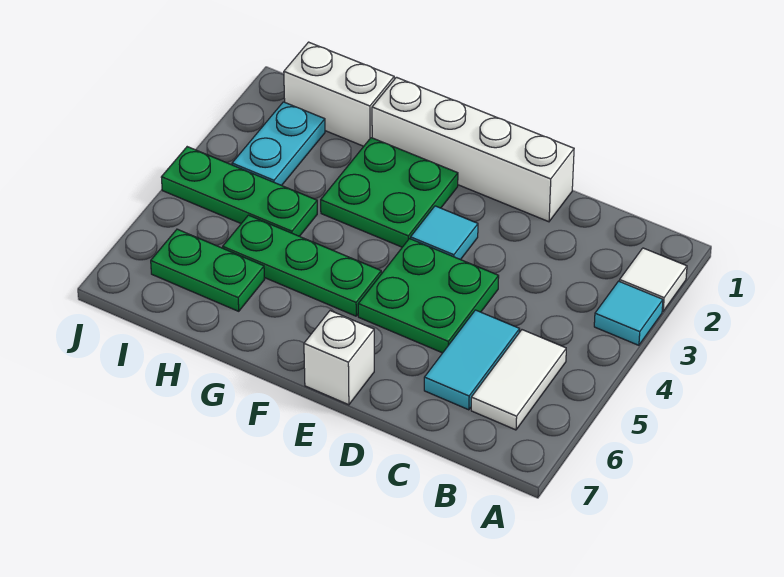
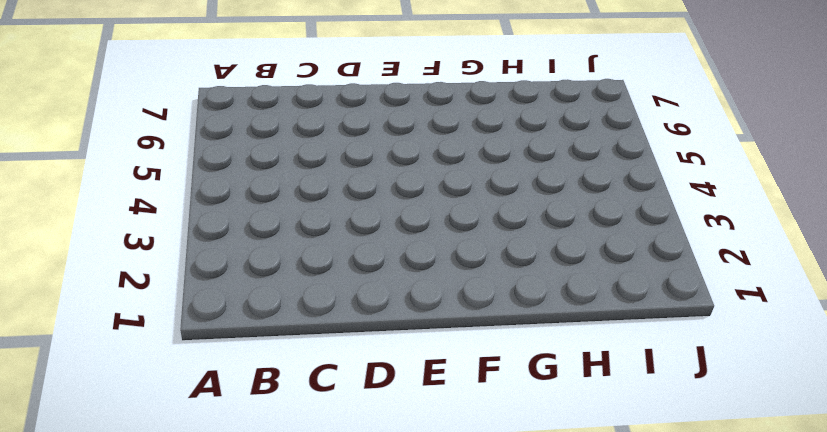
none -> white 1x1 tile [620,248,687,311]
none -> cyan 1x1 tile [594,281,663,345]
none -> white 1x2 tile [471,330,566,430]

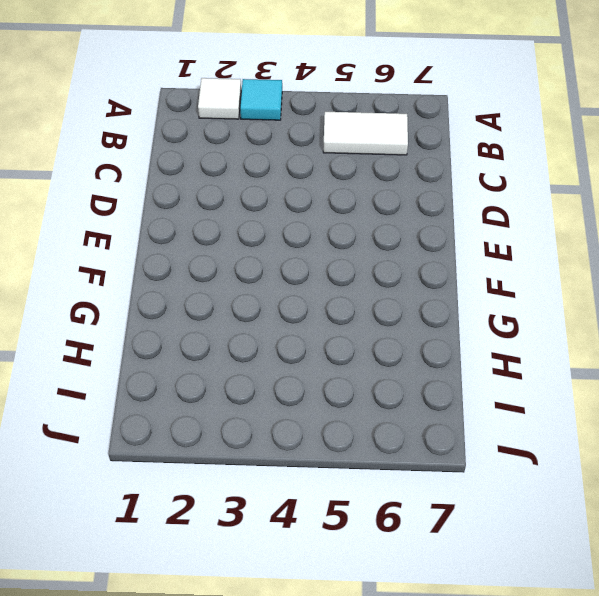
none -> cyan 1x2 tile [424,310,520,410]
none -> white 1x4 brick [372,77,574,222]
none -> green 2x2 plate [358,239,499,353]

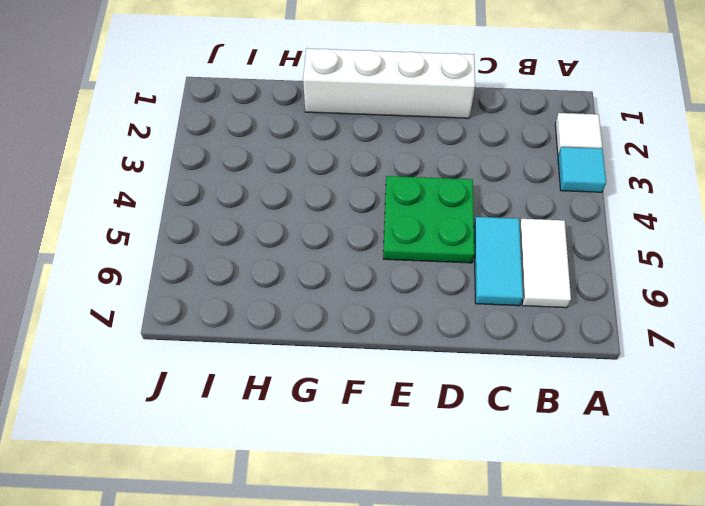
none -> cyan 1x1 tile [411,206,478,260]
none -> white 1x1 brick [304,311,374,405]
none -> green 2x2 plate [321,138,458,247]

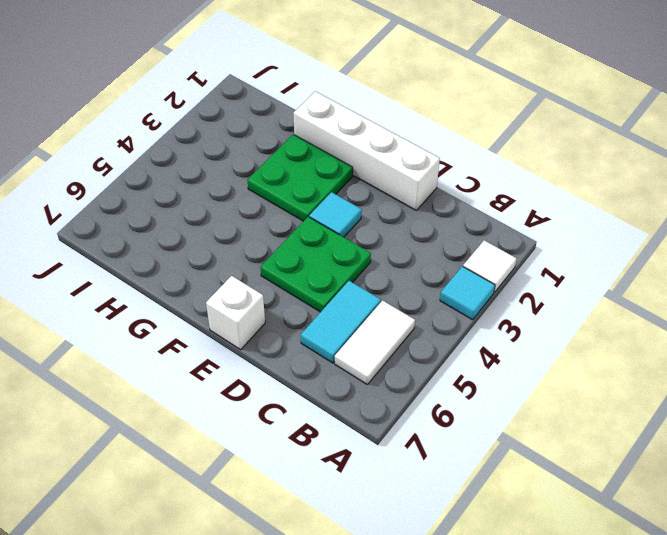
none -> green 1x3 plate [223,215,381,316]
none -> white 1x2 brick [284,42,394,146]
none -> green 1x3 plate [161,147,317,236]

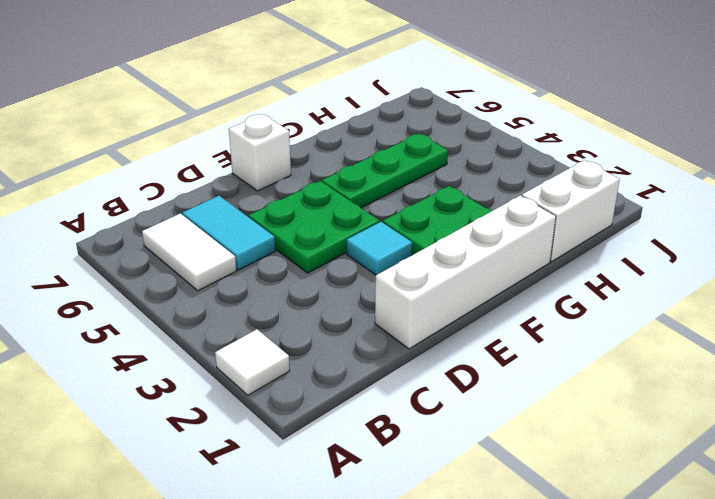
none -> cyan 1x1 tile [594,281,663,345]
none -> green 1x3 plate [161,147,317,236]
none -> green 1x2 plate [151,229,264,311]

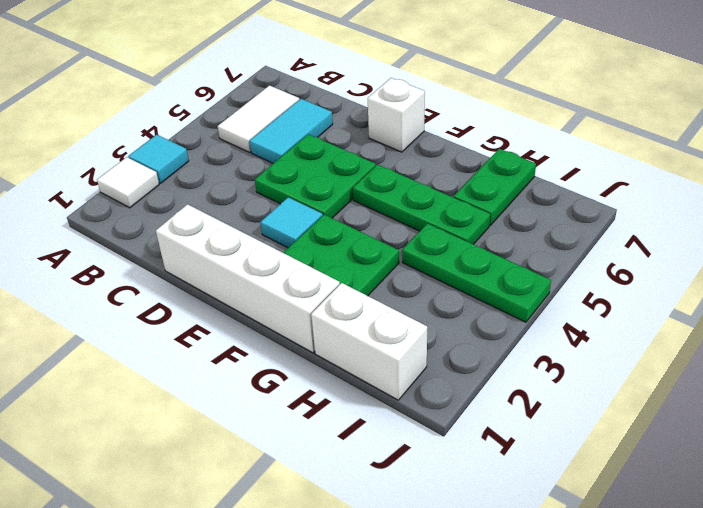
green 1x2 plate [454,149,536,225] -> green 1x2 plate turned to [151,229,264,311]
none -> cyan 1x2 plate [232,102,325,186]

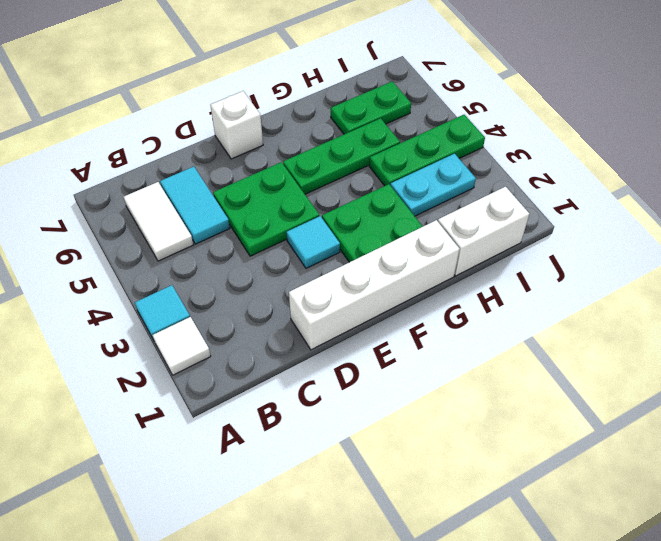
cyan 1x2 plate [391,154,476,216] -> cyan 1x2 plate turned to [232,102,325,186]

